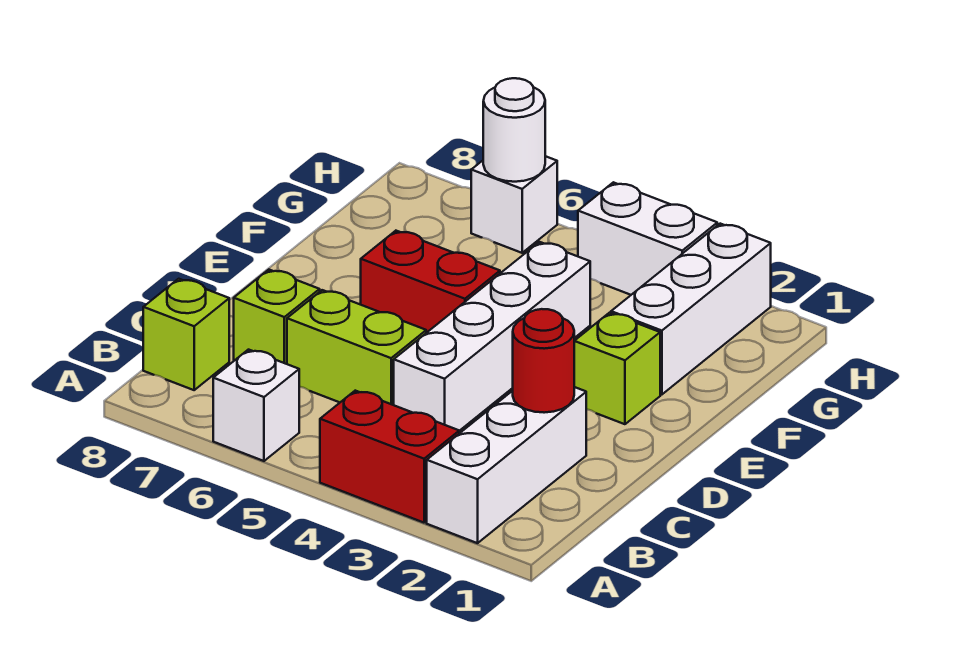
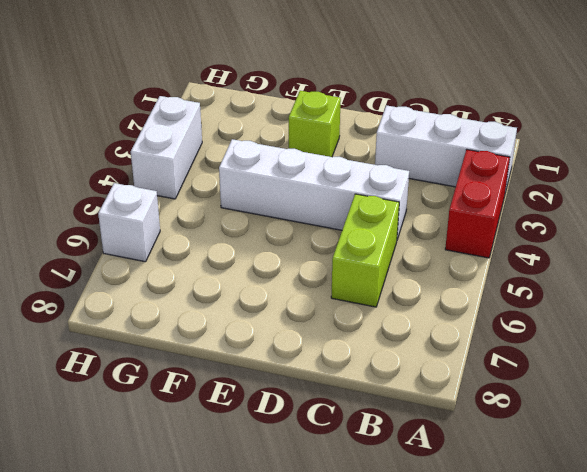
none -> white 1x1 brick [213,350,299,461]
none -> lime 1x1 brick [143,279,229,390]
none -> lime 1x1 brick [234,270,320,364]

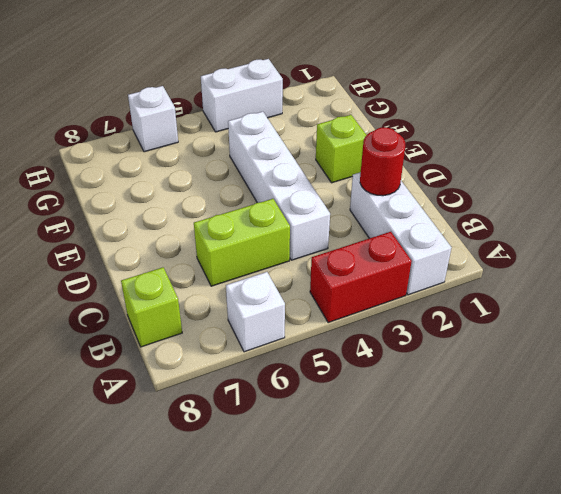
none -> lime 1x1 brick [234,270,320,364]
none -> red 1x2 brick [361,231,500,333]
none -> white 1x3 brick [611,224,771,395]

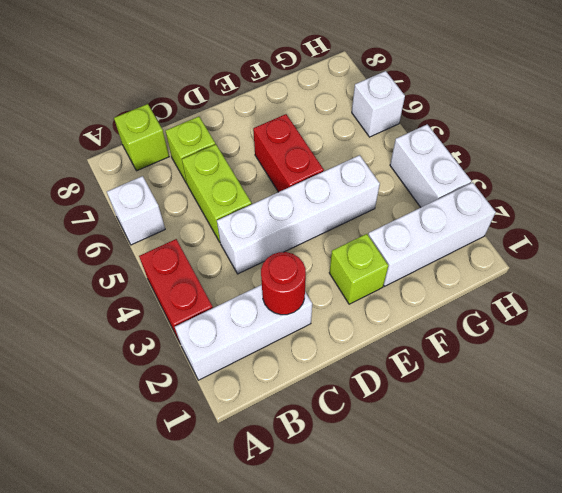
none -> white 1x1 round brick [483,78,545,182]

